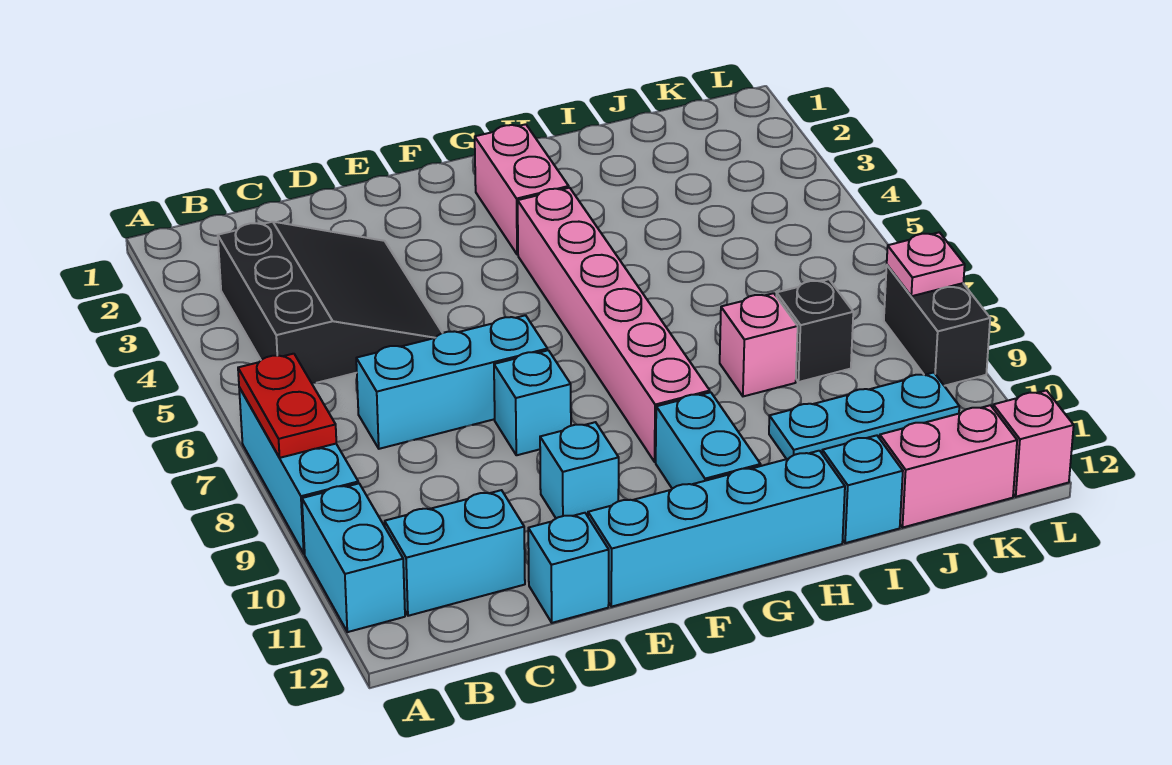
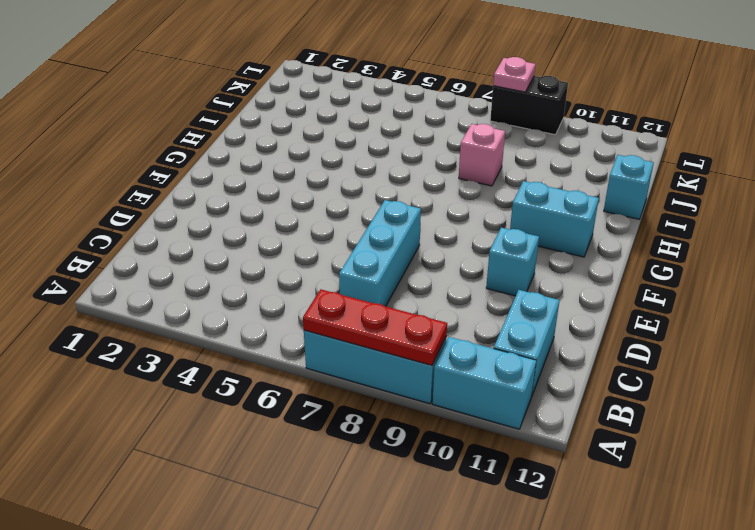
red 1x3 plate [303,289,447,365] -> red 1x2 plate [238,354,336,458]
none -> black 3x3 slope [218,222,442,383]
none -> cyan 1x1 brick [528,513,609,623]
none -> cyan 1x1 brick [494,350,571,455]

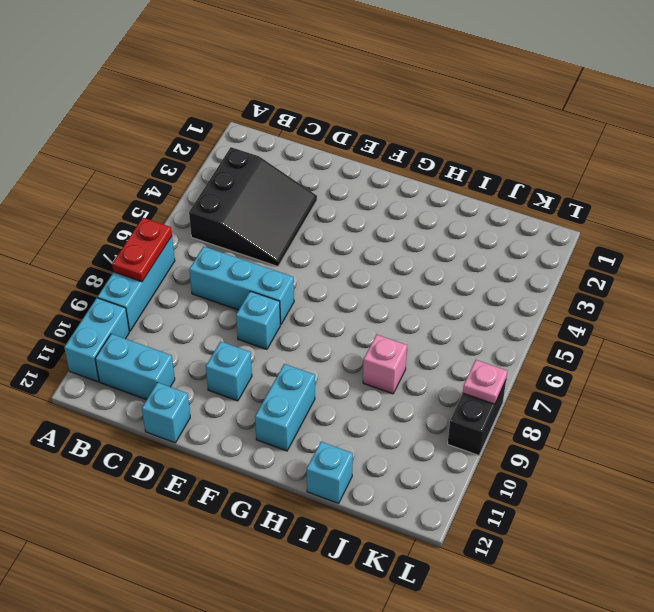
none -> cyan 1x4 brick [588,451,845,607]
none -> pink 1x2 brick [475,124,569,255]
none -> pink 1x6 brick [518,188,710,462]

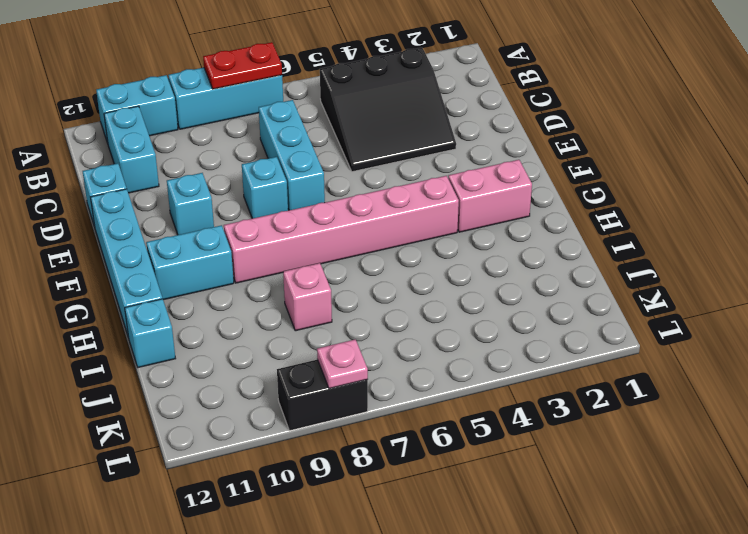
none -> cyan 1x3 plate [769,373,959,459]
none -> black 1x1 brick [776,279,853,382]
none -> pink 1x2 brick [880,405,1017,528]

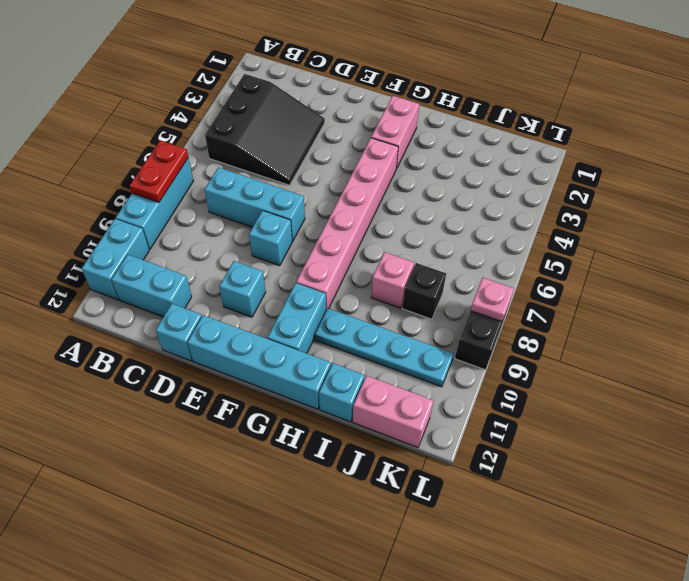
cyan 1x4 plate [315,308,454,387] -> cyan 1x3 plate [769,373,959,459]
none -> pink 1x1 brick [993,390,1074,497]

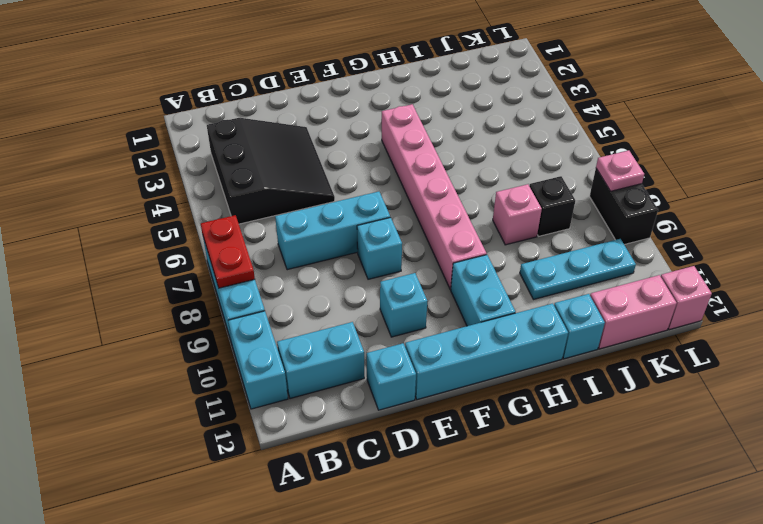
none -> pink 1x2 brick [475,124,569,255]

